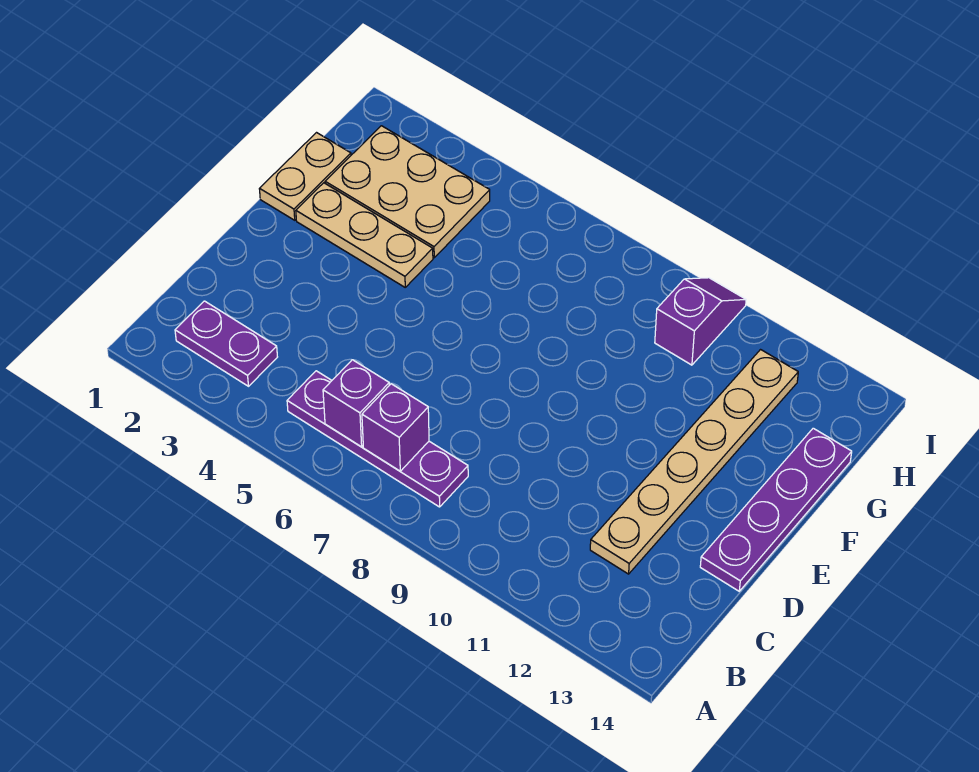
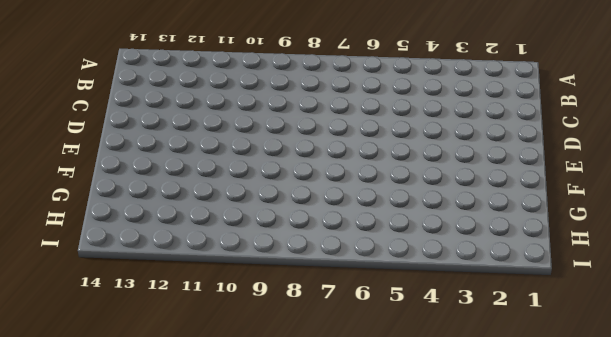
none -> purple 1x2 plate [175,301,277,386]
none -> purple 1x4 plate [287,371,468,507]

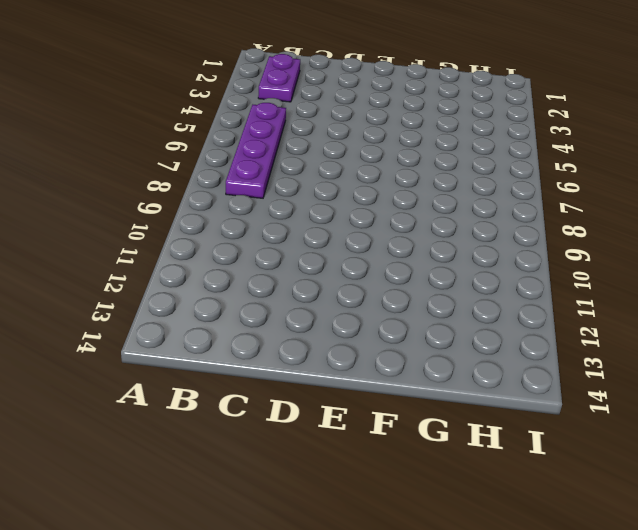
none -> tan 1x6 plate [590,350,798,574]
none -> purple 1x4 plate [700,428,852,591]

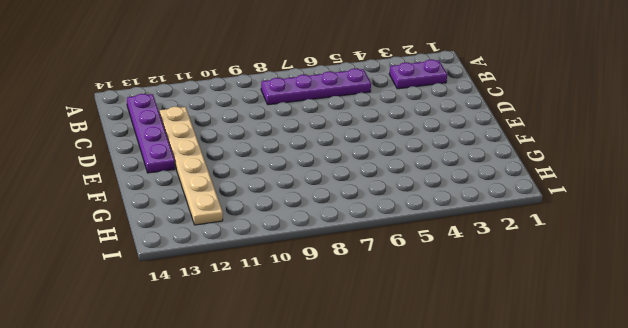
purple 1x4 plate [127,94,175,173] -> purple 1x4 plate moved to [700,428,852,591]
none -> tan 1x2 plate [259,133,351,220]
none -> tan 1x3 plate [296,183,433,287]

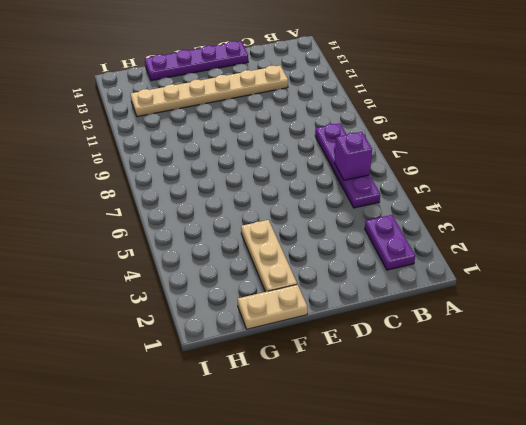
none -> tan 2x3 plate [325,126,490,258]
none -> purple 1x2 slope [655,278,746,365]

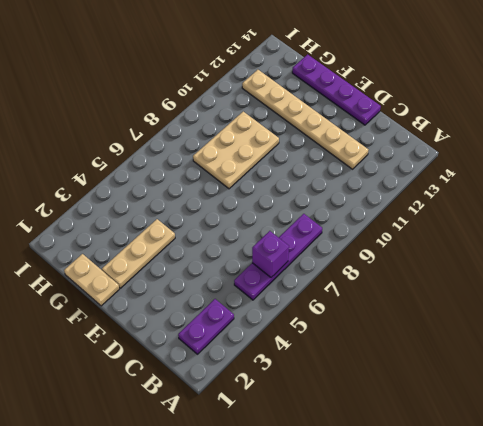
tan 2x3 plate [193,112,279,189] -> tan 2x3 plate moved to [325,126,490,258]
none -> purple 1x2 slope [655,278,746,365]
none -> purple 1x1 brick [362,384,429,471]

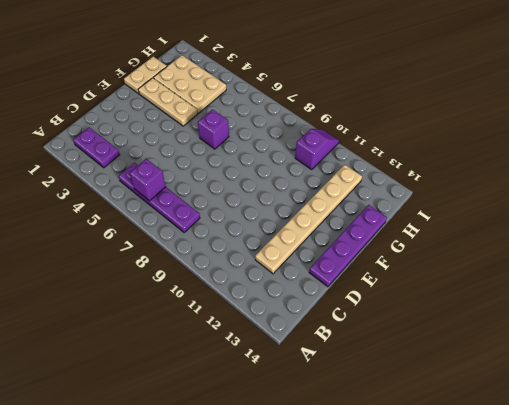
purple 1x1 brick [198,109,229,149] -> purple 1x1 brick moved to [362,384,429,471]

